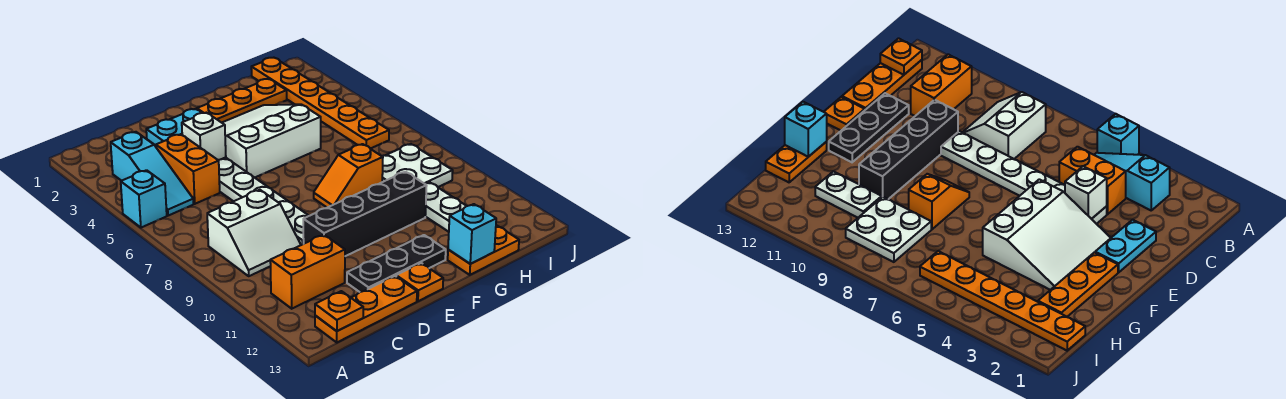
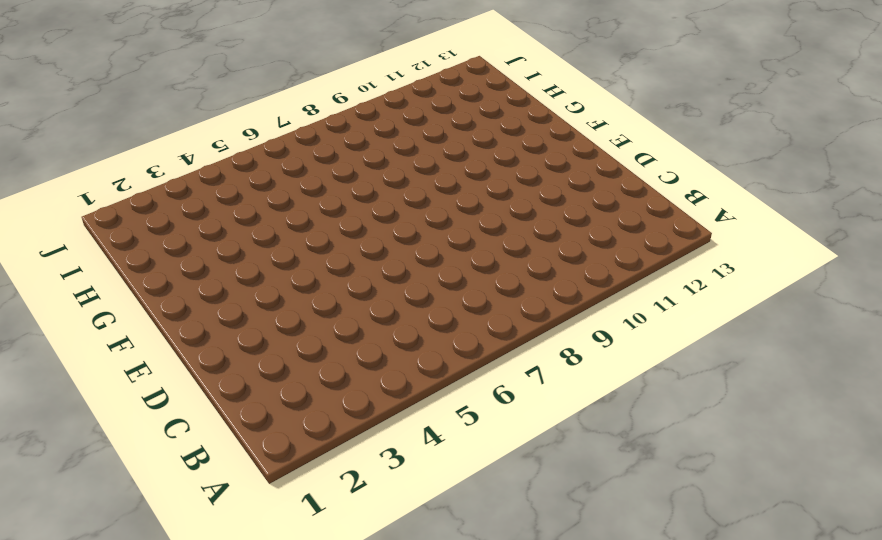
none -> cyan 1x1 brick [121,170,167,228]
none -> cyan 1x3 slope [111,132,193,216]
none -> white 2x2 slope [207,190,301,276]

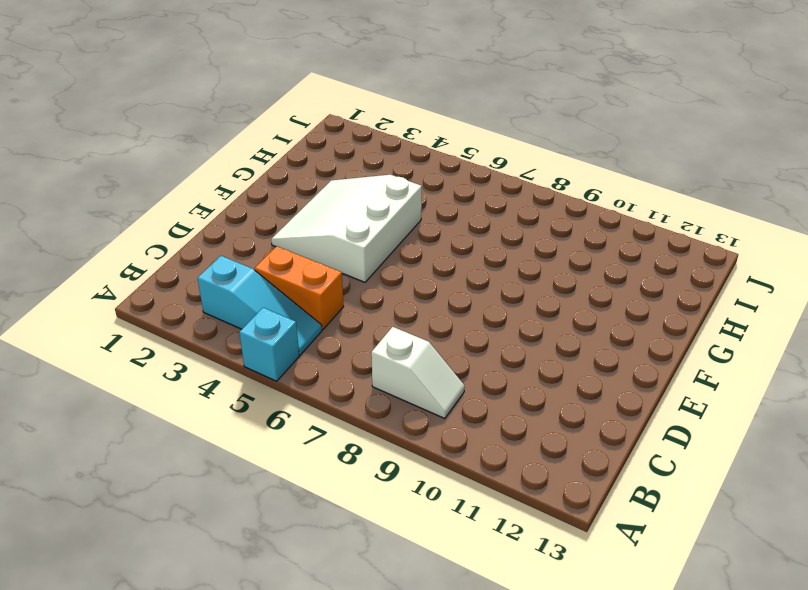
white 1x2 slope [371,327,465,419] -> white 2x2 slope [207,190,301,276]
none -> orange 1x2 brick [270,235,345,309]
none -> orange 1x3 plate [315,276,417,342]
none -> cyan 1x2 plate [146,109,201,145]

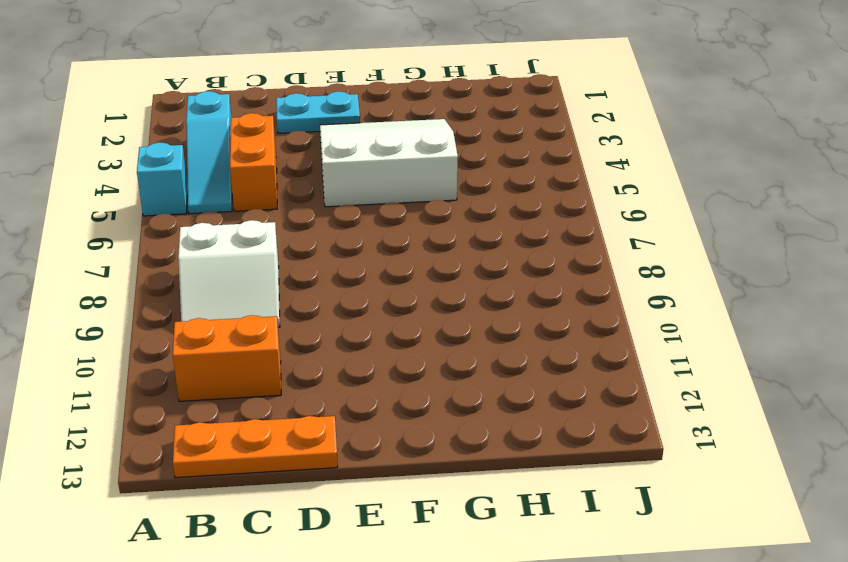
none -> white 1x6 plate [218,157,309,245]
none -> black 1x4 brick [303,172,427,256]
none -> black 1x3 plate [347,235,446,292]

